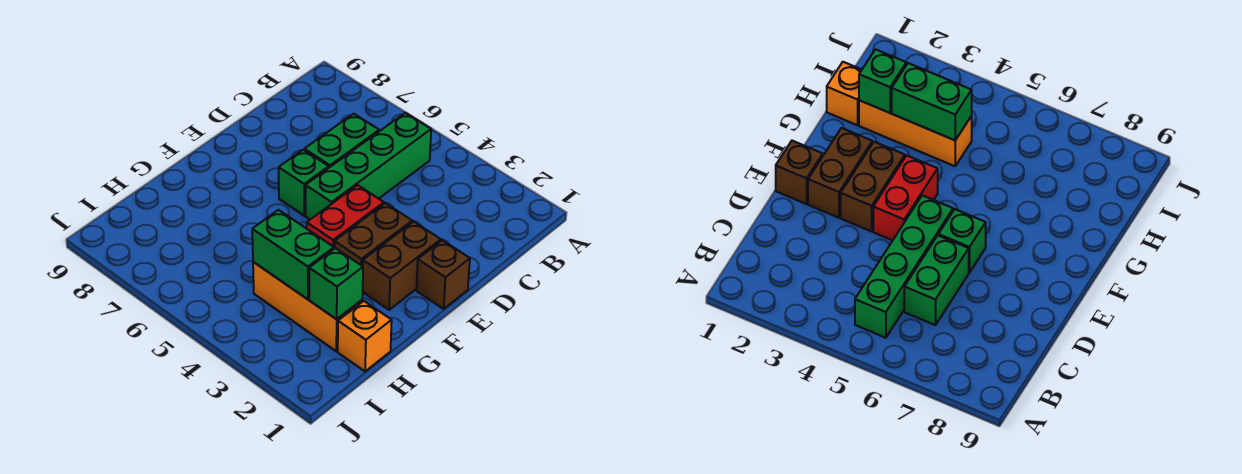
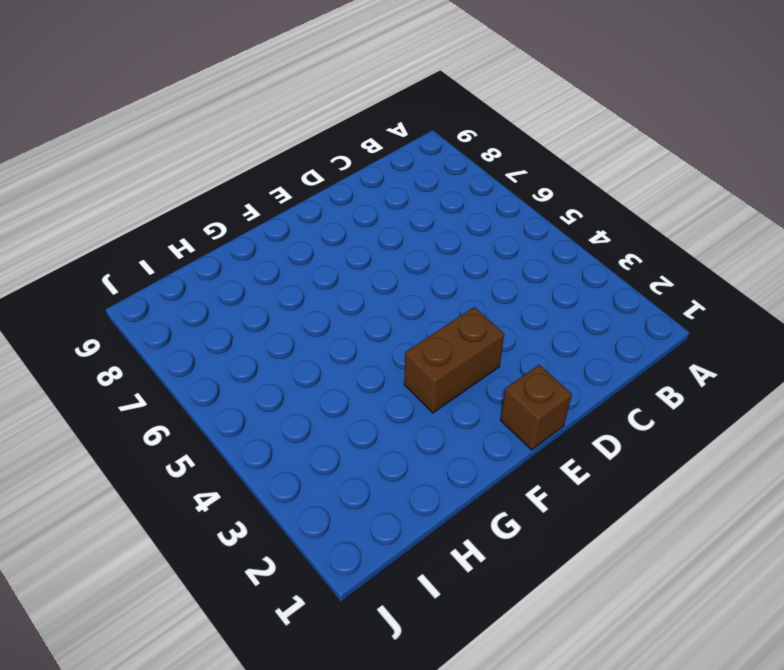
none -> green 1x4 brick [306,113,431,220]
none -> green 1x2 brick [304,114,379,168]

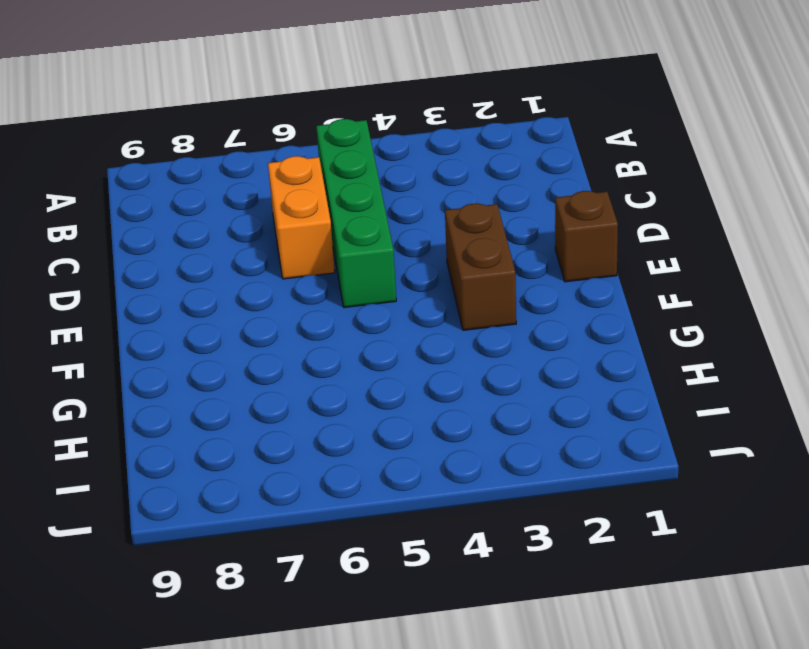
orange 1x2 brick [268,156,335,279] -> green 1x2 brick [304,114,379,168]
none -> brown 1x2 brick [363,222,441,310]
none -> red 1x2 brick [307,185,384,249]

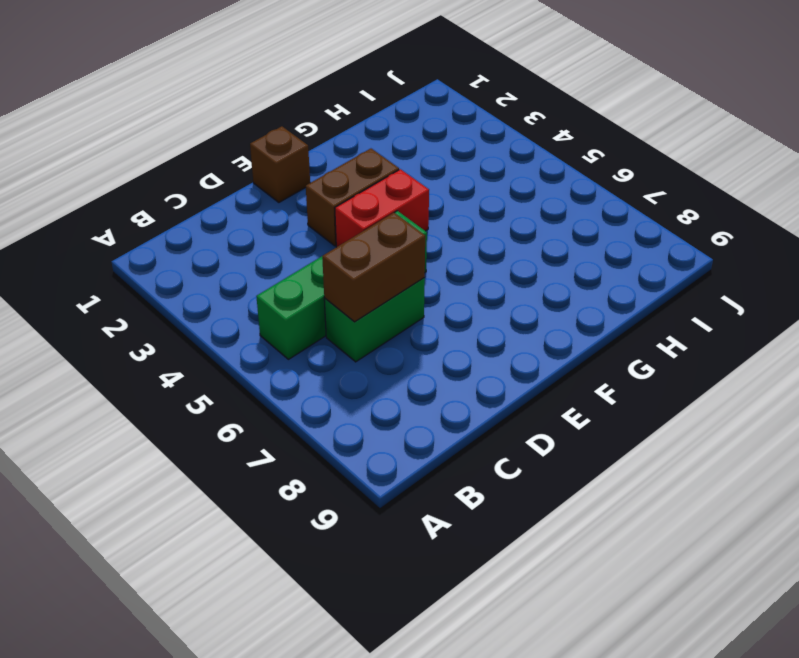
brown 1x2 brick [322,213,425,322] -> brown 1x2 brick moved to [363,222,441,310]
none -> green 1x1 brick [279,150,329,216]
none -> orange 1x1 brick [338,301,392,371]

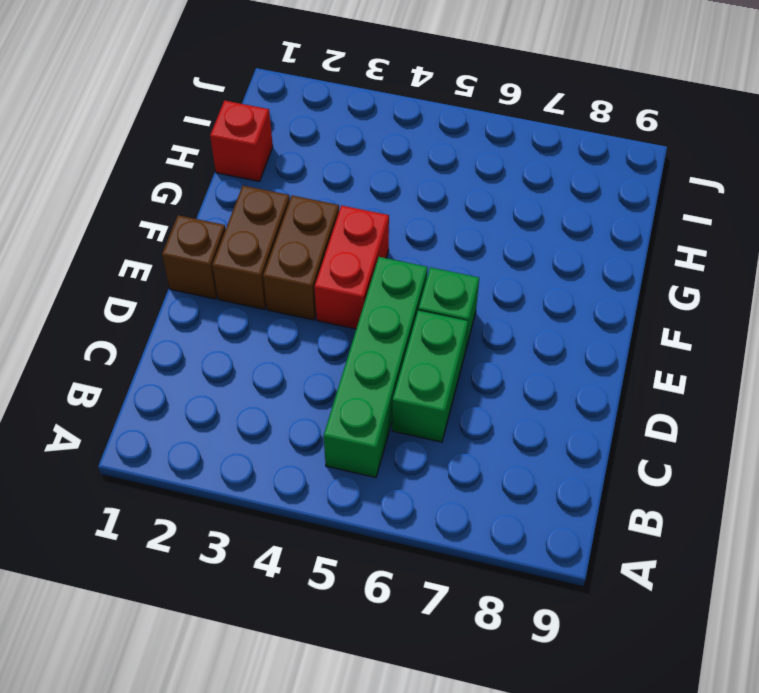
red 1x1 brick [210,101,273,181] -> orange 1x1 brick [338,301,392,371]
none -> orange 1x3 brick [253,262,362,351]
none -> green 1x1 brick [309,248,363,319]

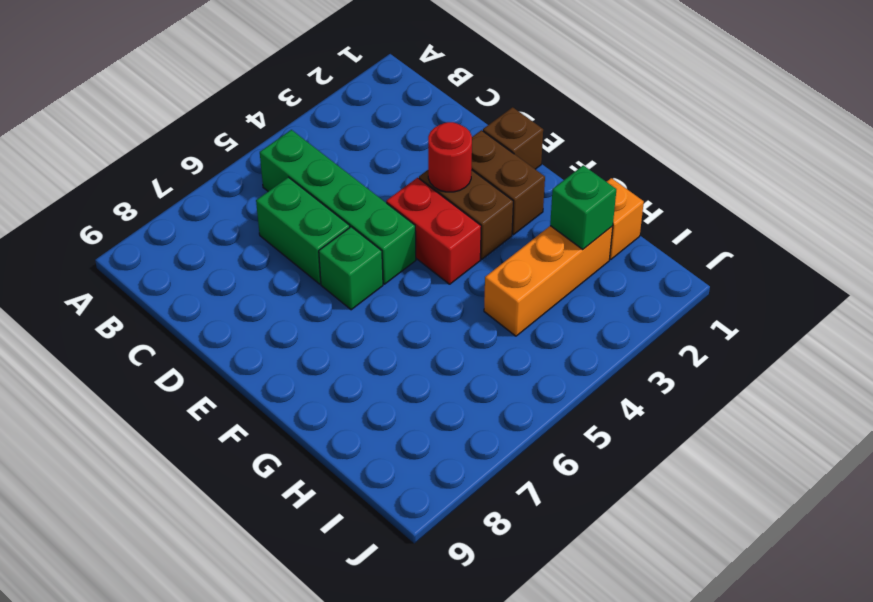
red 1x1 round brick [428,122,472,192] -> none
none -> green 1x2 brick [252,210,334,299]

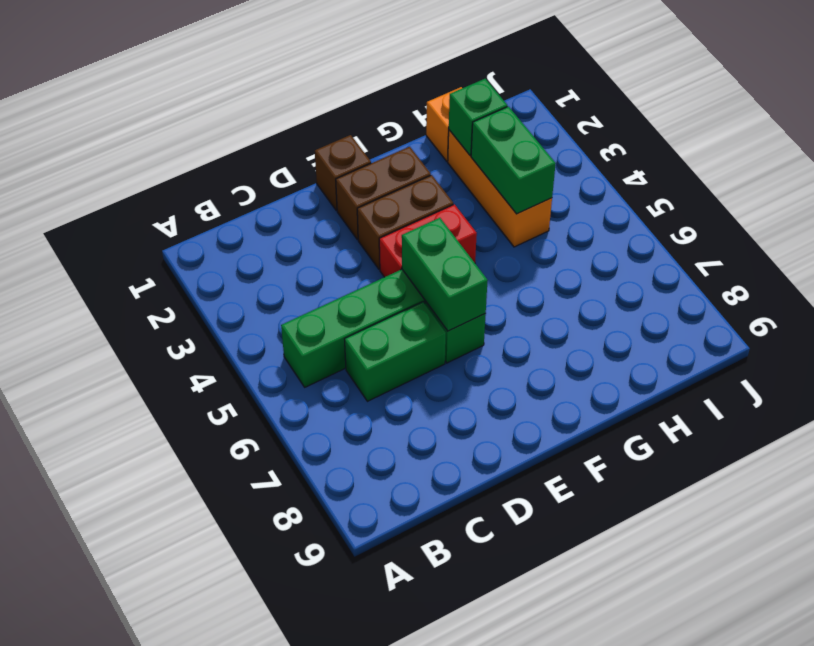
green 1x2 brick [402,218,488,331] -> none

